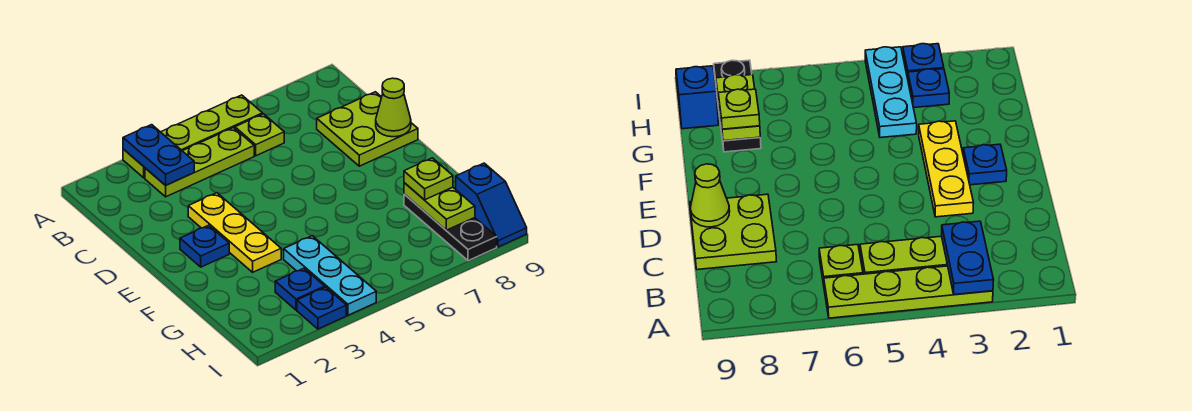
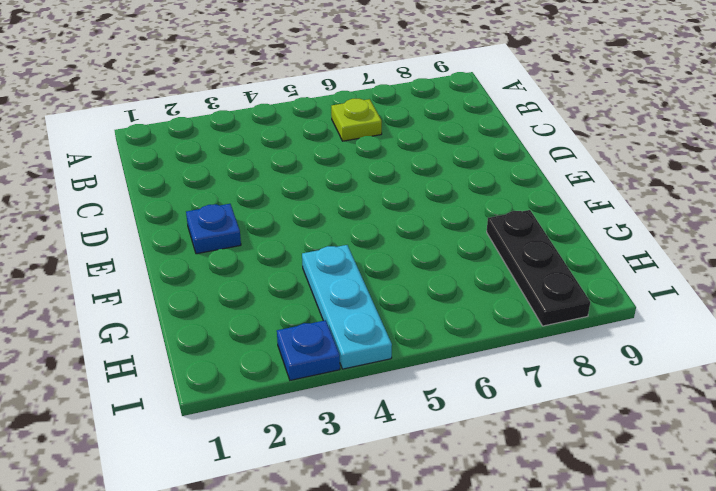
none -> lime 1x4 plate [123,95,263,178]
none -> lime 1x3 plate [145,128,254,197]
none -> lime 2x2 plate [317,92,418,166]

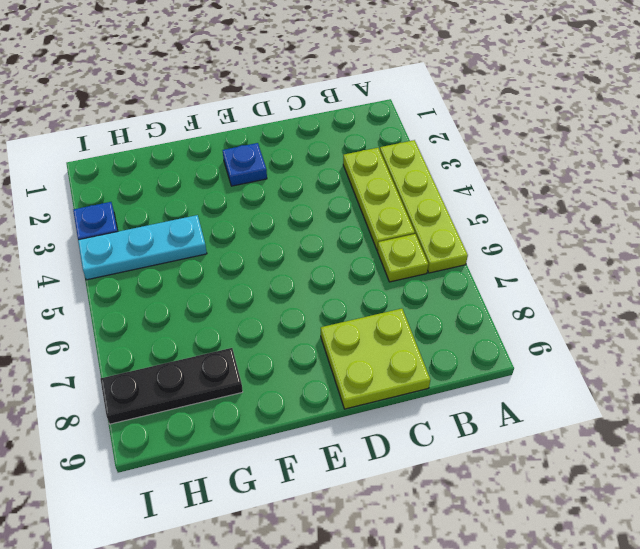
none -> yellow 1x3 plate [188,193,281,272]
none -> blue 1x1 plate [275,268,325,310]
none -> blue 1x2 slope [456,163,527,247]

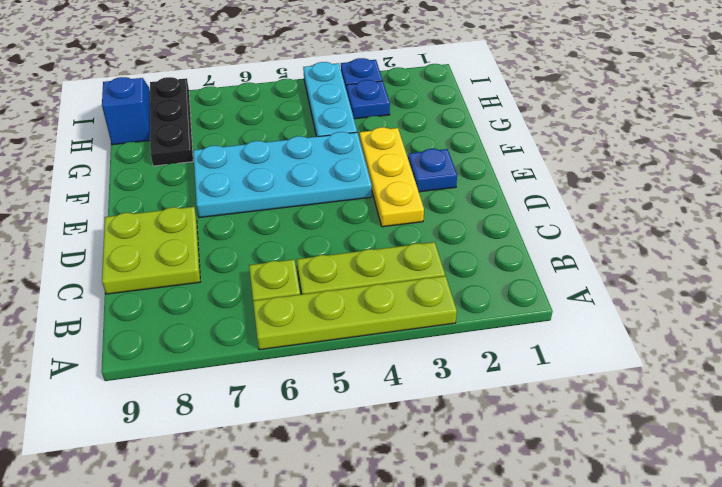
cyan 2x4 plate [193,132,372,218] -> none
none -> blue 1x2 plate [123,125,194,185]
none -> lime 1x1 cone [376,78,411,137]
none -> lime 1x2 plate [404,183,475,230]

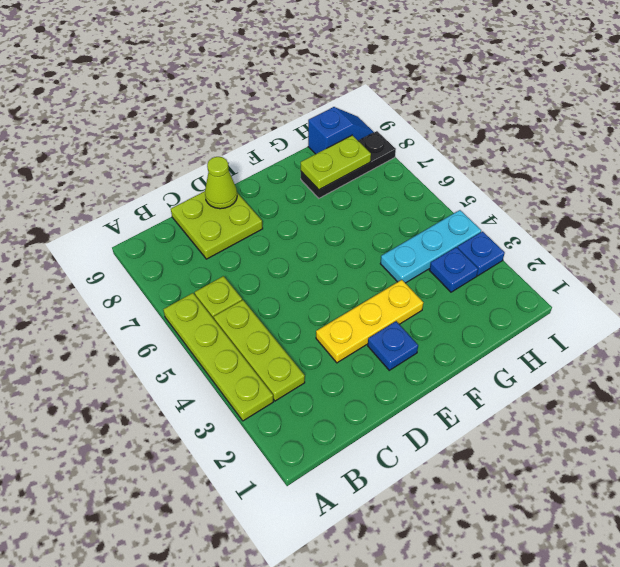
none -> blue 1x2 plate [123,125,194,185]
none -> lime 1x1 plate [404,158,453,200]

